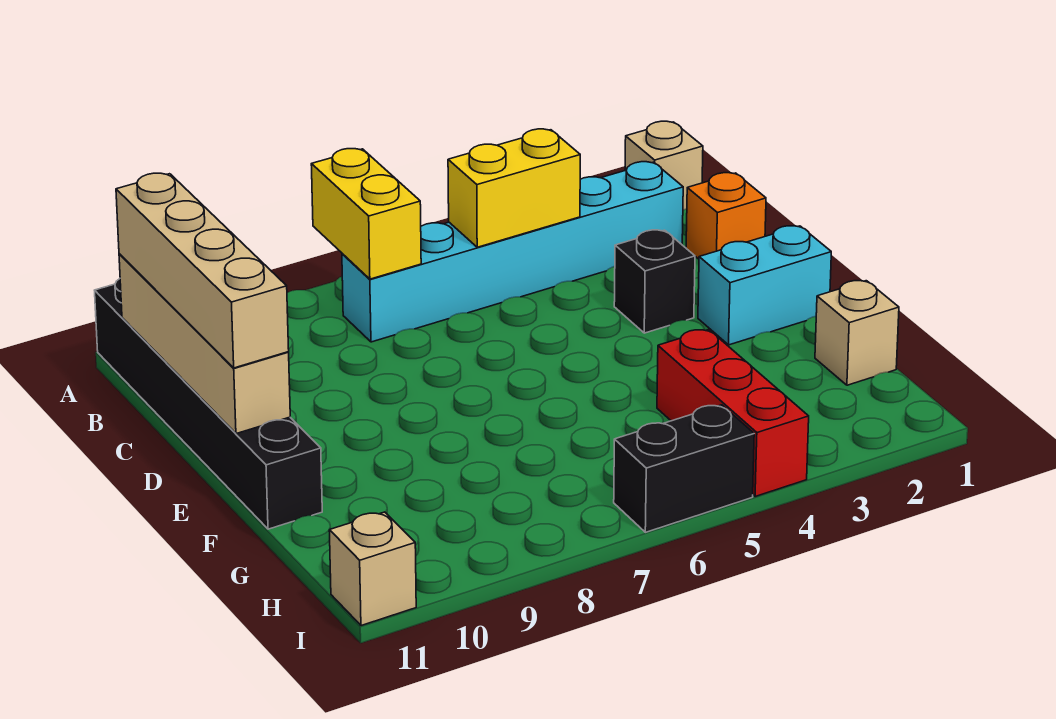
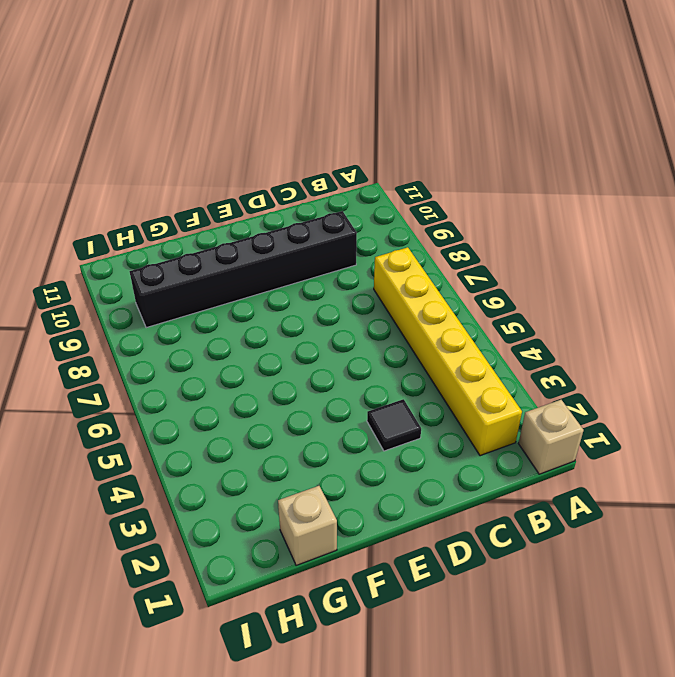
yellow 1x6 brick [374,247,522,456] -> cyan 1x6 brick [342,162,683,342]
black 1x6 brick [129,211,357,328] -> black 1x6 brick moved to [95,279,322,529]
black 1x1 tile [367,399,421,451] -> black 1x1 brick [614,230,695,333]
none -> orange 1x1 brick [686,173,766,259]
none -> cyan 1x2 brick [698,226,831,345]
none -> red 1x3 brick [657,330,809,496]

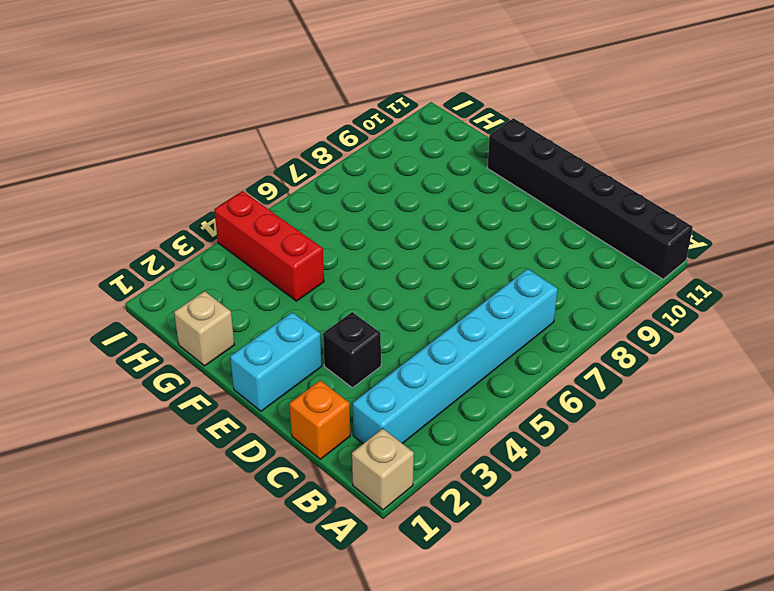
none -> black 1x2 brick [614,405,754,532]
none -> tan 1x1 brick [329,512,416,626]
none -> yellow 1x2 brick [311,149,421,279]

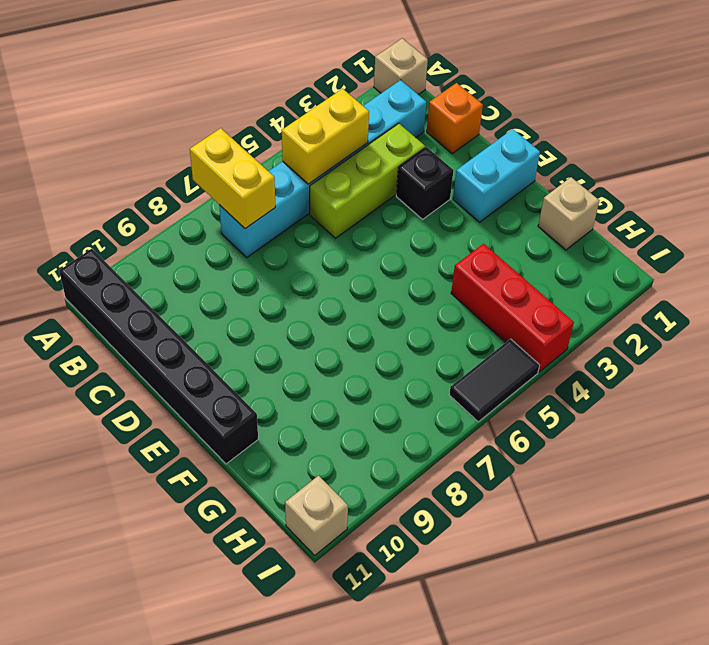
lime 1x3 brick [310,123,425,238] -> none
black 1x2 tile [449,339,540,422] -> black 1x2 brick [614,405,754,532]
none -> tan 1x4 brick [119,254,290,434]
none -> tan 1x4 brick [116,173,289,368]

